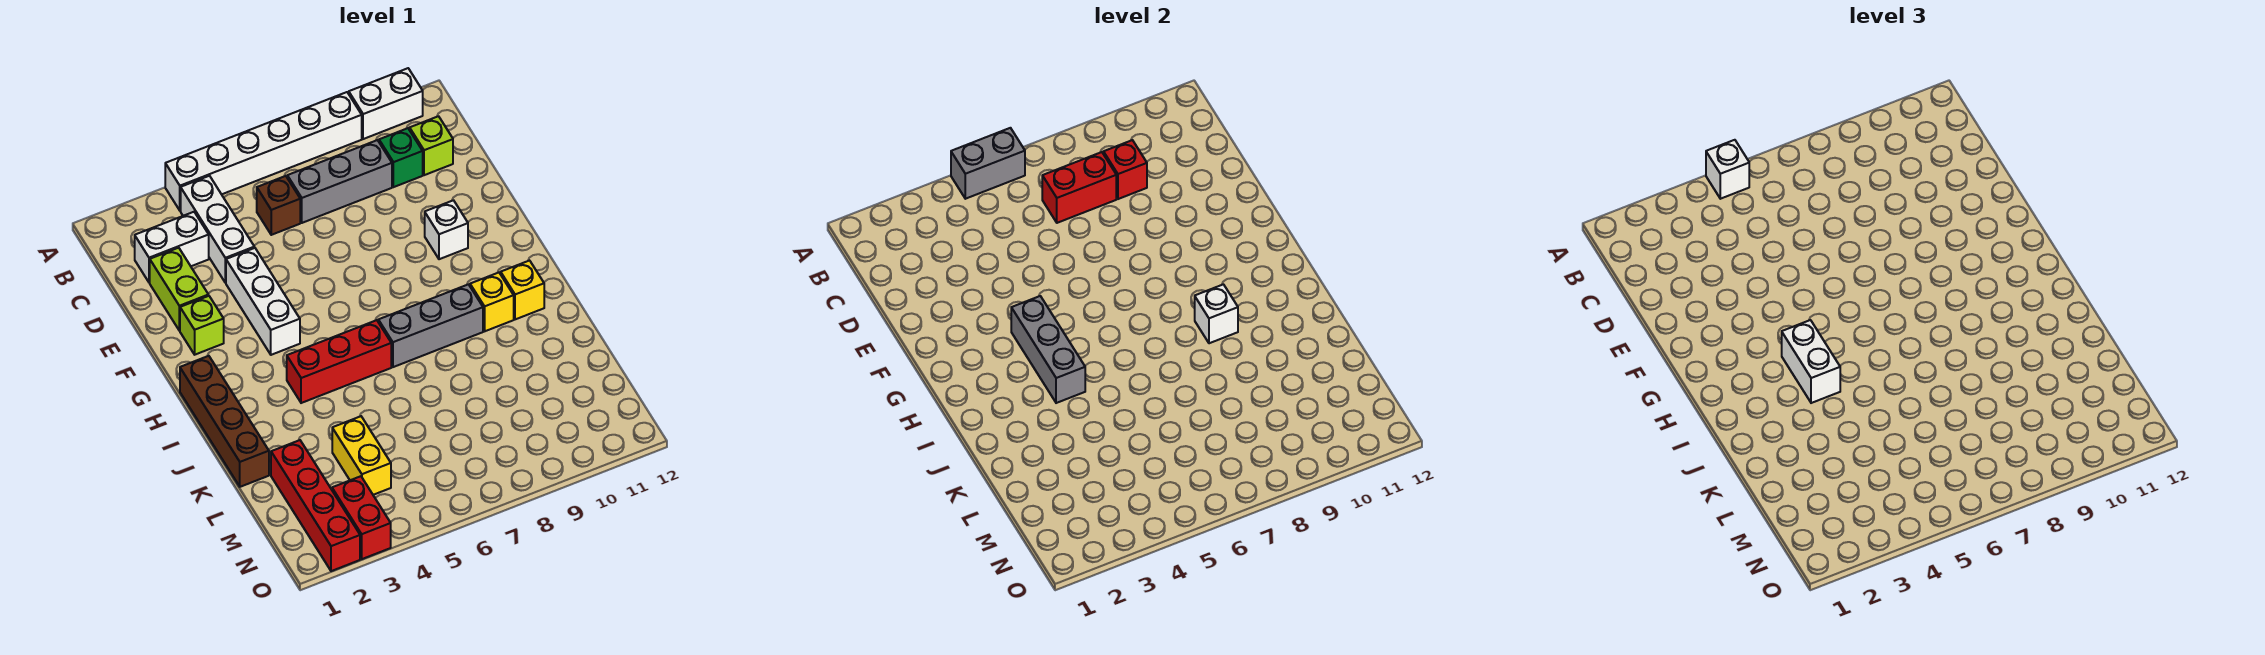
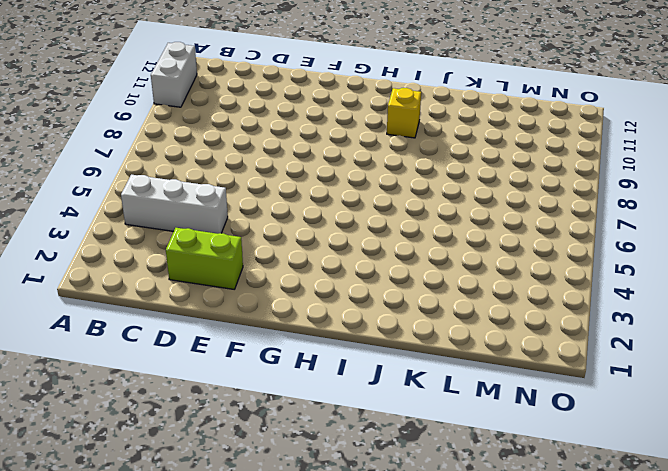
none -> white 1x6 brick [165,92,362,211]
none -> white 1x2 brick [135,212,209,283]
none -> brown 1x1 brick [257,176,300,235]

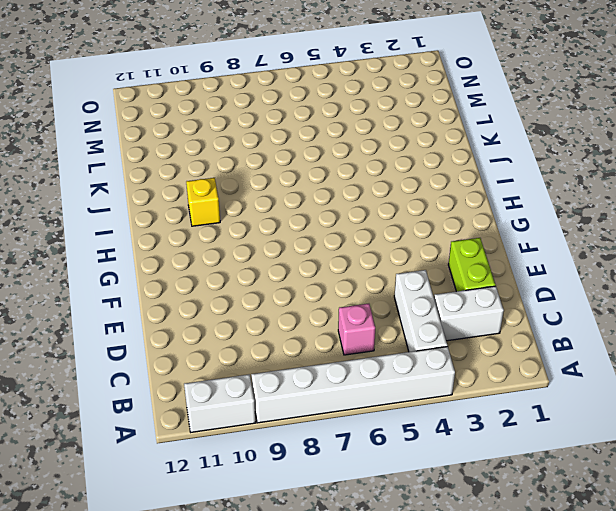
pink 1x1 brick [338,304,375,355] -> brown 1x1 brick [257,176,300,235]
none -> grey 1x3 brick [287,140,392,223]
none -> green 1x1 brick [379,128,423,187]
none -> lime 1x1 brick [410,116,453,175]

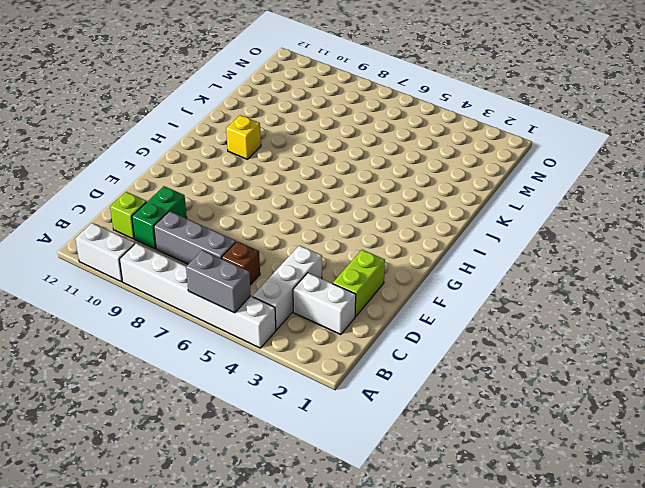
green 1x2 brick [132,186,187,249] -> green 1x1 brick [379,128,423,187]
none -> white 1x3 brick [226,248,300,355]
none -> lime 1x1 brick [180,296,224,355]
none -> white 1x1 brick [425,200,468,259]

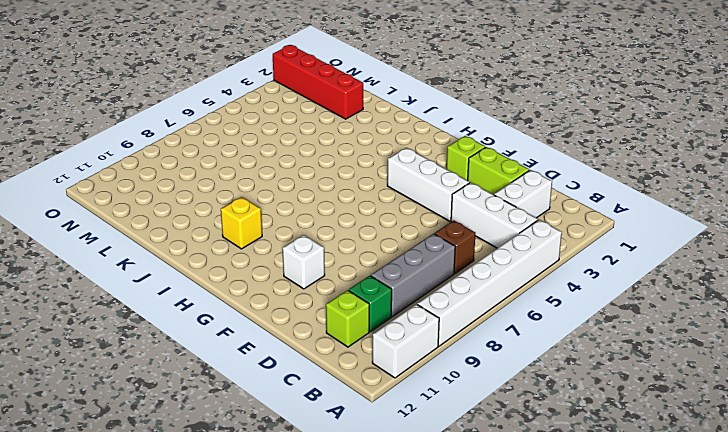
none -> brown 1x4 brick [180,356,269,487]
none -> red 1x3 brick [287,320,391,403]
none -> grey 1x3 brick [378,284,483,367]

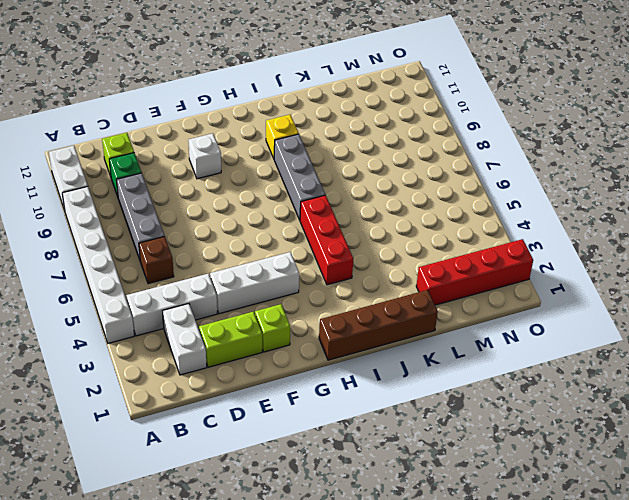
none -> yellow 1x1 brick [501,261,544,319]
none -> yellow 1x2 brick [332,416,391,495]
none -> red 1x2 brick [332,476,391,559]

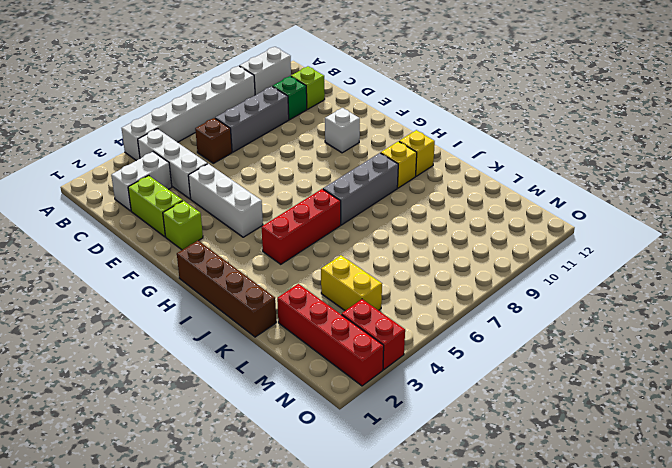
none -> grey 1x2 brick [951,128,1025,199]
none -> red 1x2 brick [1042,152,1116,223]
none -> red 1x1 brick [1103,140,1147,199]

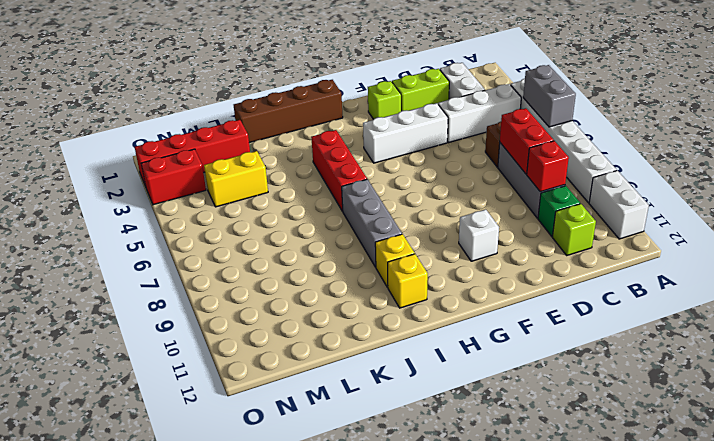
none -> grey 1x3 brick [1011,296,1085,403]
none -> white 1x1 brick [1195,284,1238,343]
none -> white 1x1 brick [1706,140,1749,199]

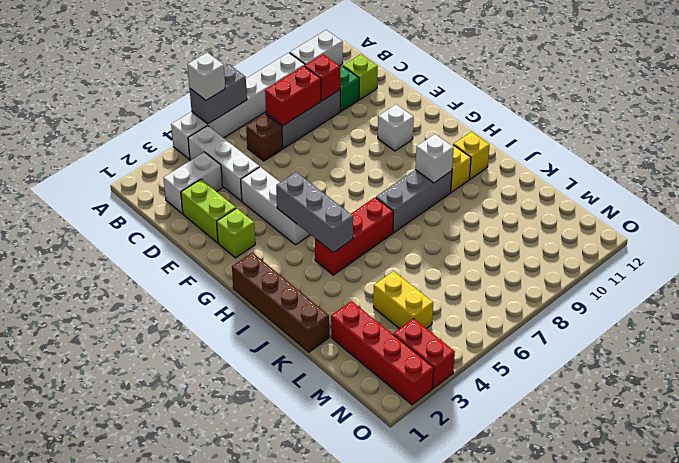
none -> white 1x2 brick [1782,320,1840,403]

